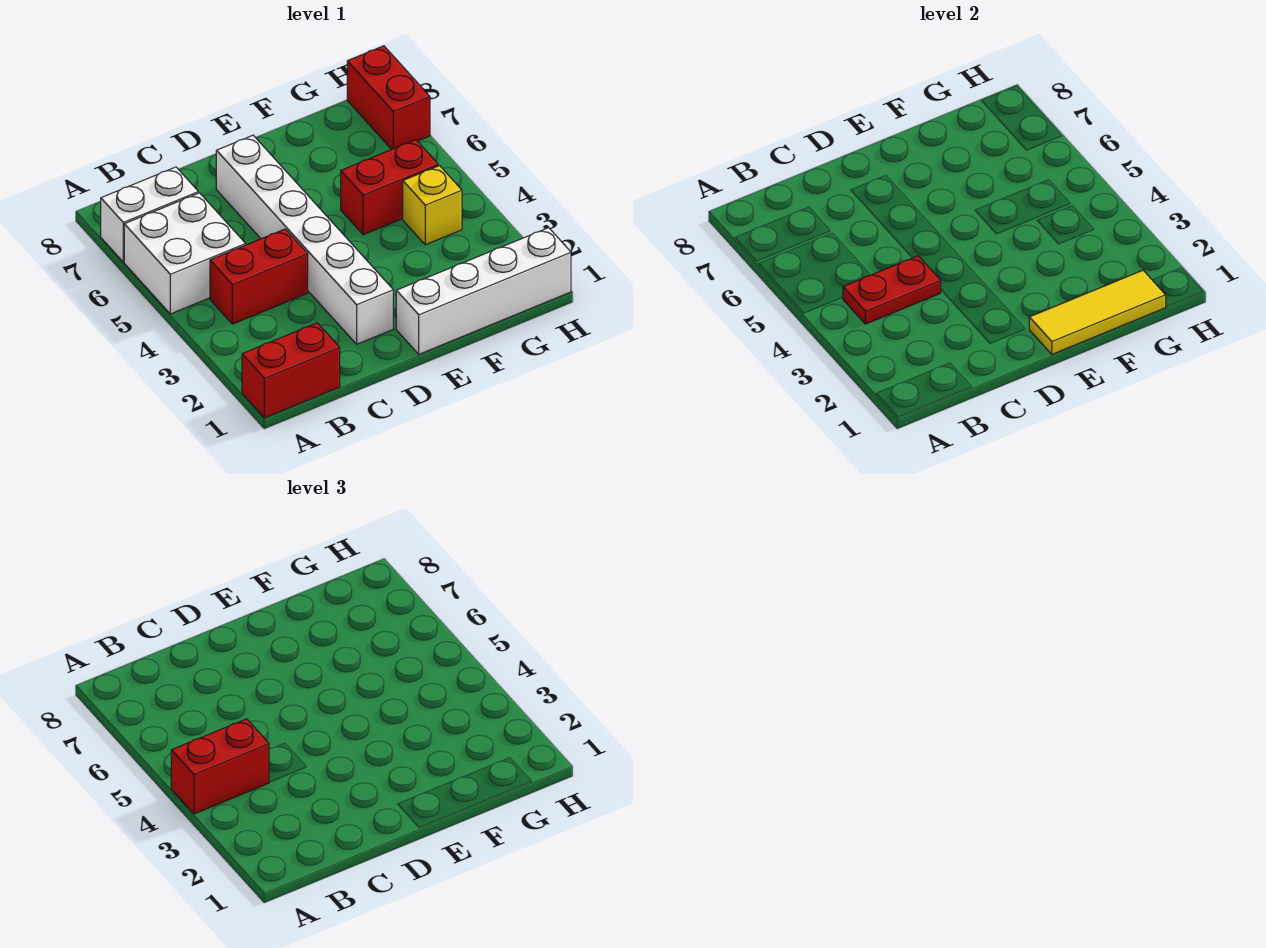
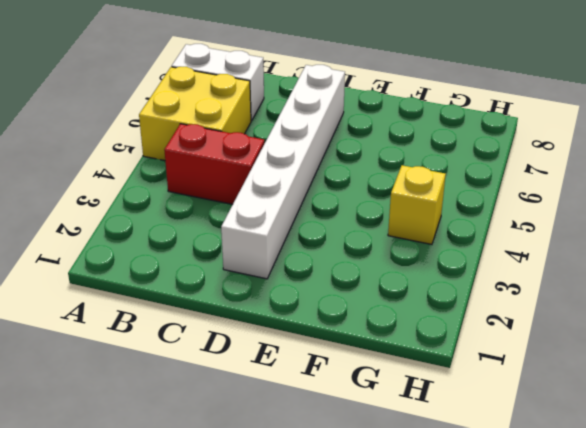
yellow 2x2 brick [139,67,251,160] -> white 2x2 brick [124,193,246,314]
none -> red 1x2 brick [242,323,340,418]
none -> white 1x4 brick [396,228,571,354]
none -> red 1x2 brick [341,140,438,235]

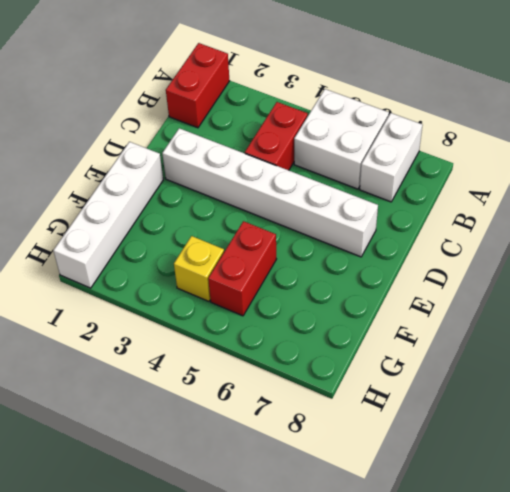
none -> red 1x2 brick [347,46,430,149]
none -> red 1x2 plate [843,256,941,324]
none -> yellow 1x3 tile [1029,270,1166,354]

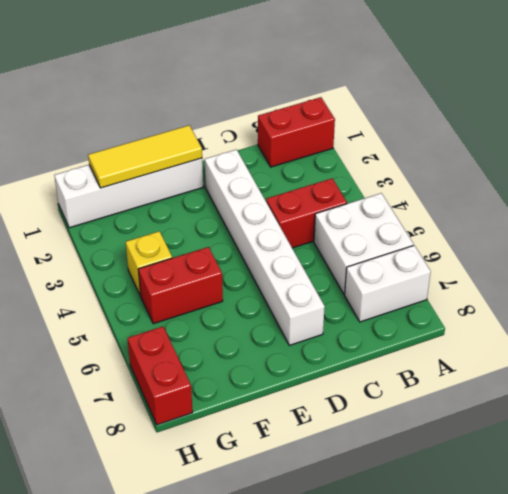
none -> red 1x2 plate [843,256,941,324]
none -> red 1x2 brick [171,719,269,814]

